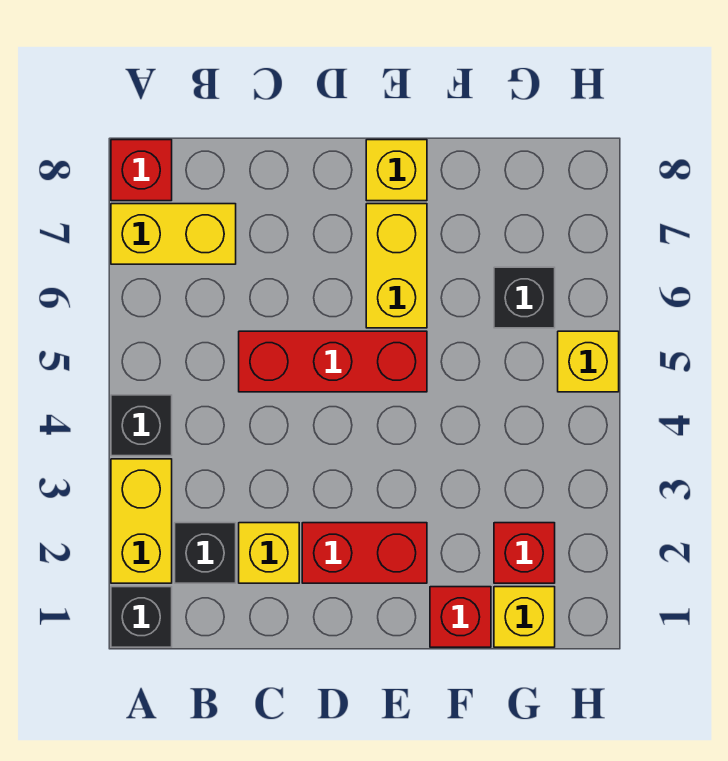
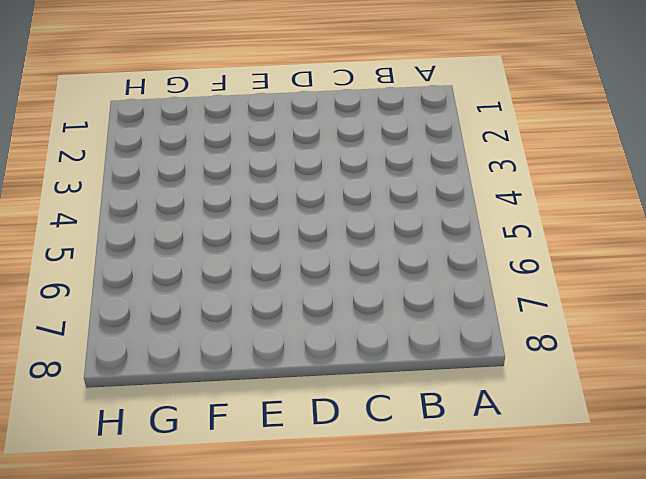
none -> black 1x1 brick [111,587,172,647]
none -> yellow 1x2 brick [111,459,172,583]
none -> black 1x1 brick [111,395,172,456]

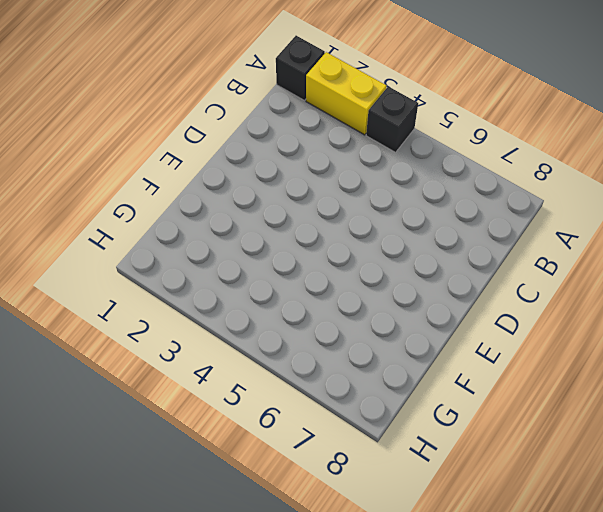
none -> yellow 1x2 brick [111,204,236,264]
none -> red 1x1 brick [111,140,172,201]
none -> black 1x1 brick [175,523,236,583]

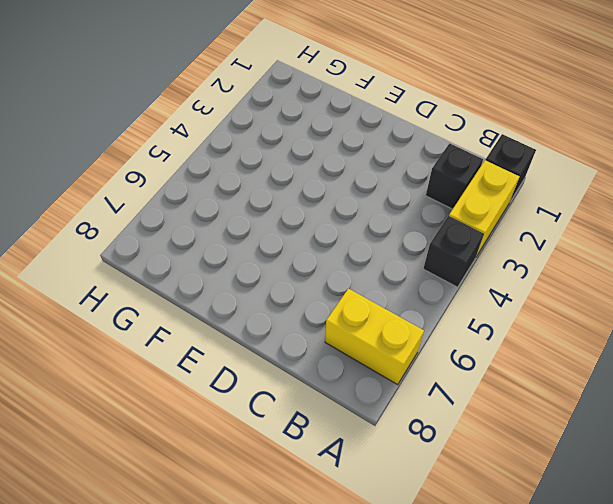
none -> red 1x1 brick [111,140,172,201]
none -> yellow 1x1 brick [239,523,299,583]
none -> red 1x3 brick [239,331,427,392]

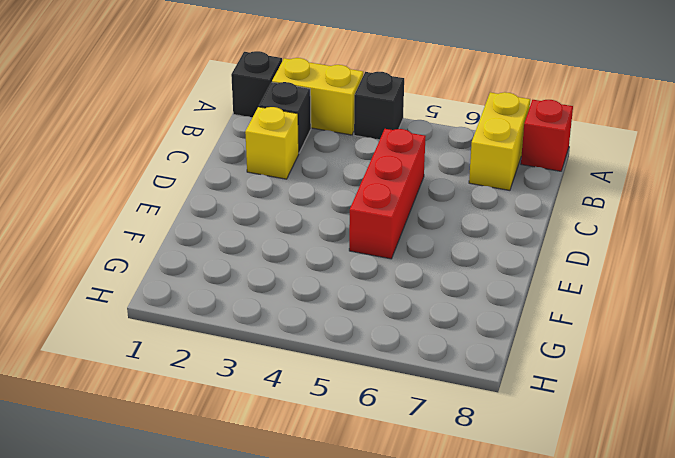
none -> red 1x2 brick [302,523,427,583]
none -> yellow 1x2 brick [366,204,427,328]
none -> yellow 1x1 brick [366,140,427,201]

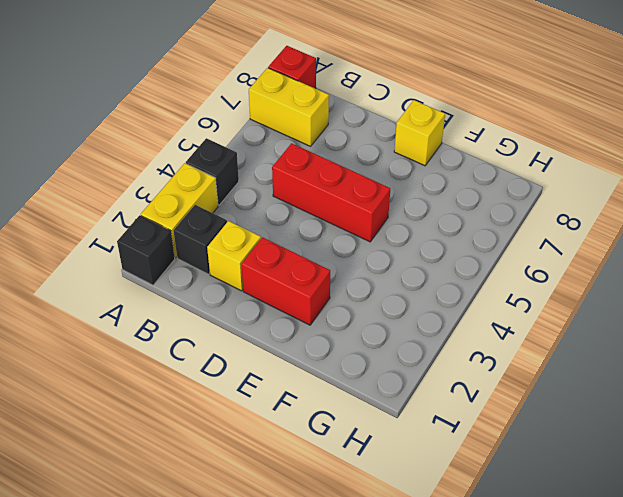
none -> yellow 1x2 brick [366,204,427,328]
none -> red 1x1 brick [430,587,491,647]
none -> yellow 1x1 brick [494,587,555,647]

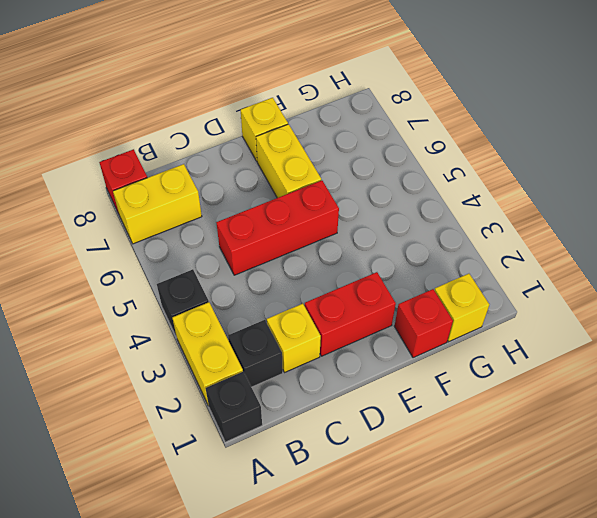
none -> red 1x1 brick [494,523,555,583]
none -> black 1x1 brick [494,267,555,328]
none -> yellow 1x1 brick [558,331,619,392]

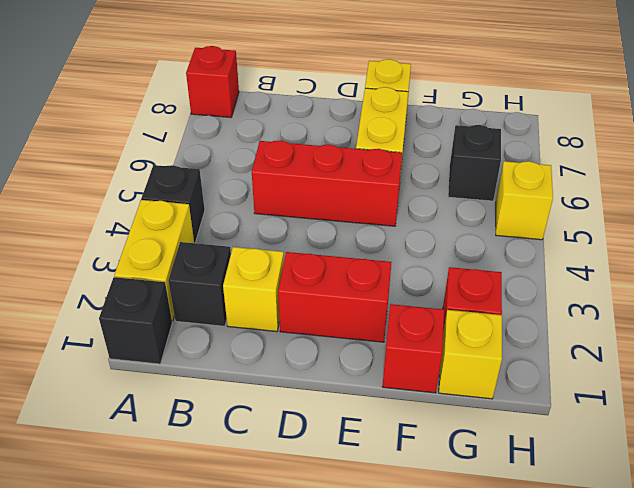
none -> yellow 1x2 brick [111,204,236,264]

